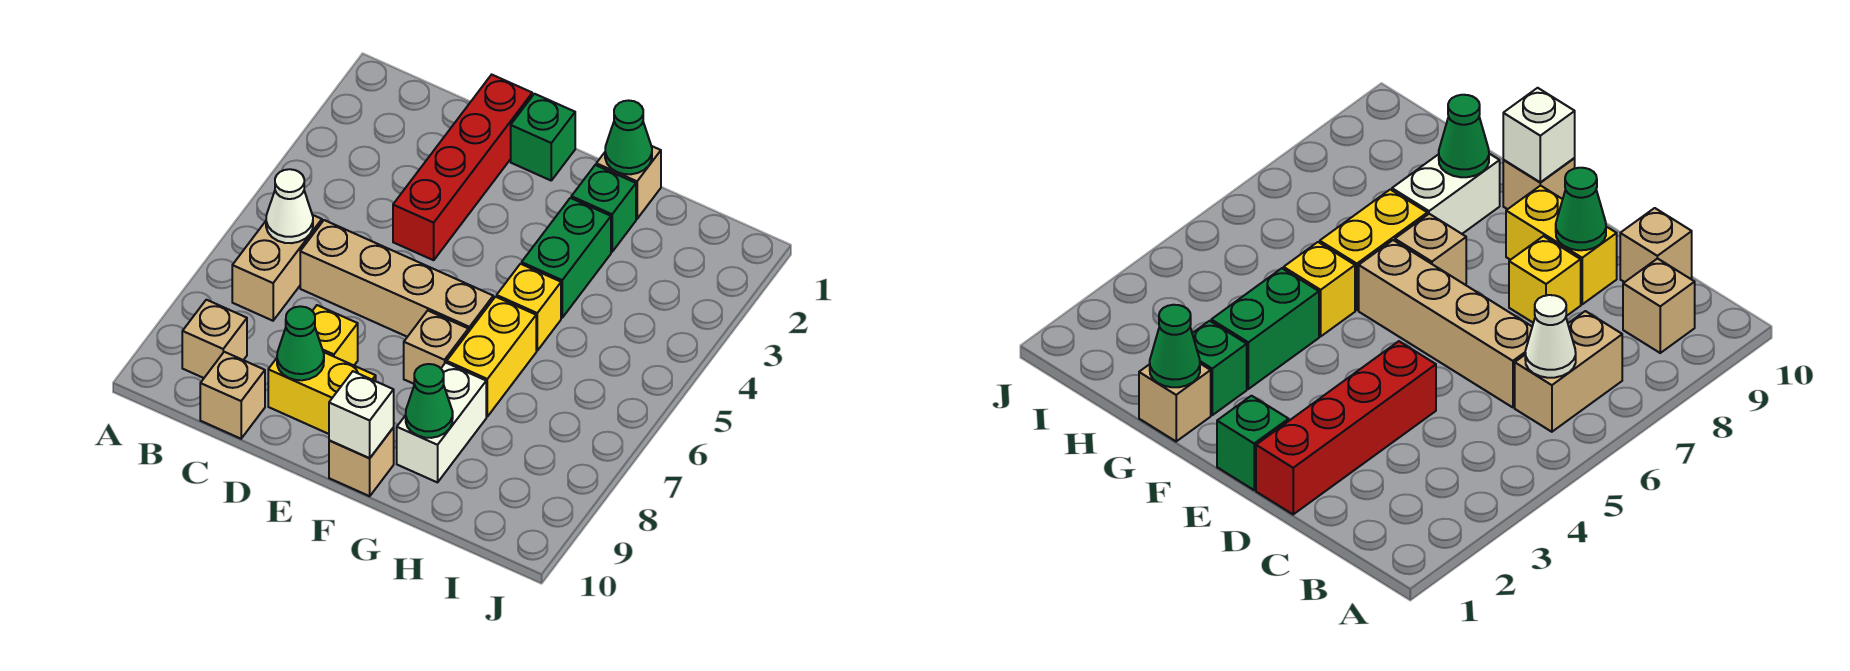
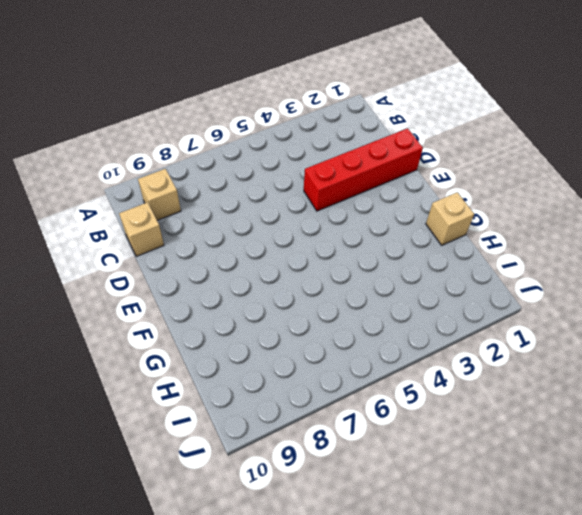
none -> tan 1x2 brick [232,215,322,321]
none -> tan 1x4 brick [300,220,493,337]
none -> yellow 1x1 brick [313,305,358,365]

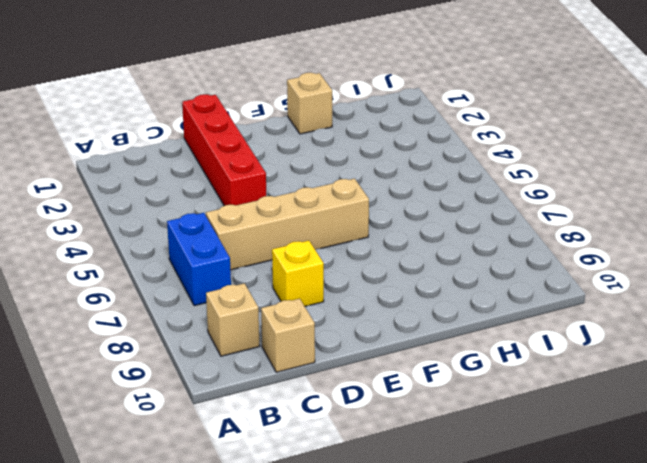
blue 1x2 brick [167,213,231,306] -> tan 1x2 brick [232,215,322,321]
none -> yellow 1x2 brick [268,352,376,434]
none -> green 1x1 brick [511,94,575,180]
none -> tan 1x1 brick [404,311,468,384]

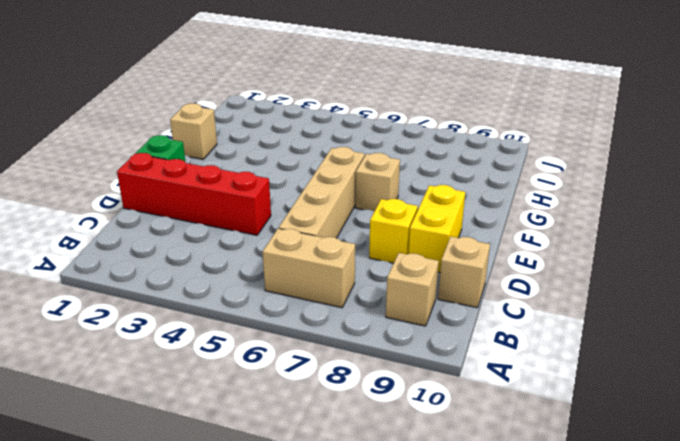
none -> tan 1x1 brick [329,428,394,496]
none -> green 1x1 brick [571,165,636,252]
none -> green 1x2 brick [522,198,611,318]

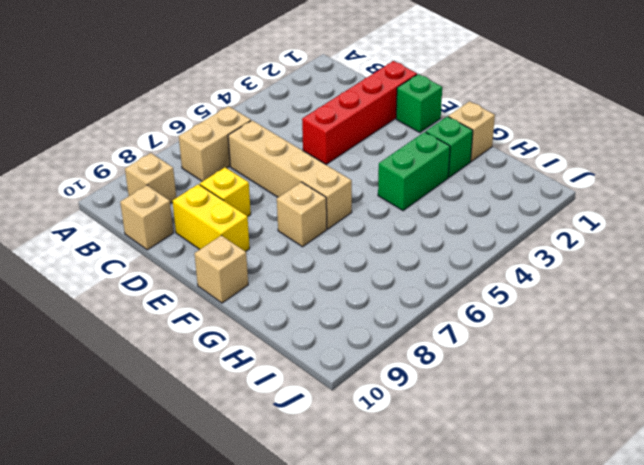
none -> yellow 1x1 brick [497,264,561,351]
none -> yellow 1x2 brick [447,297,536,416]
none -> white 1x2 brick [397,363,486,482]

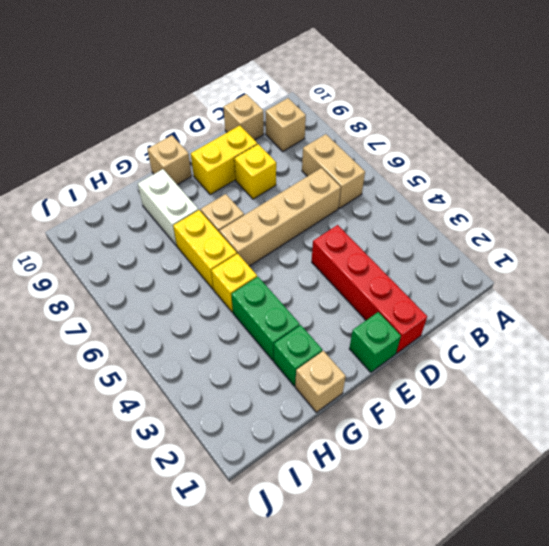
none -> white 1x1 cone [266,169,313,243]
none -> green 1x1 cone [277,306,324,380]
none -> white 1x1 brick [329,371,394,458]

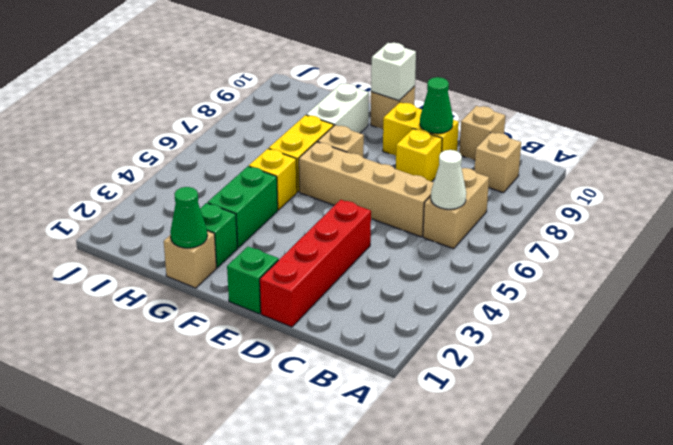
none -> green 1x1 cone [406,364,453,438]

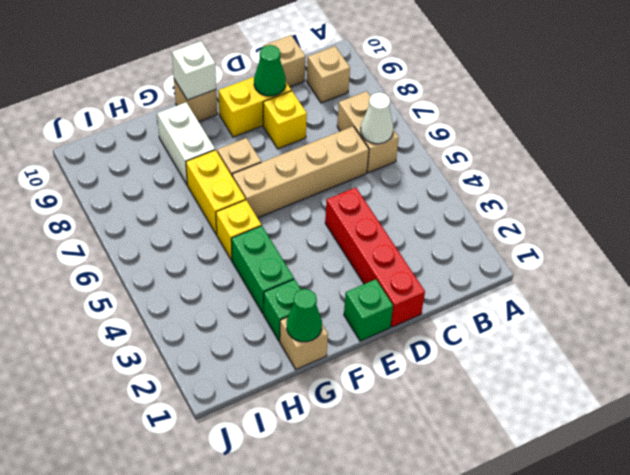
none -> green 1x1 cone [406,364,453,438]

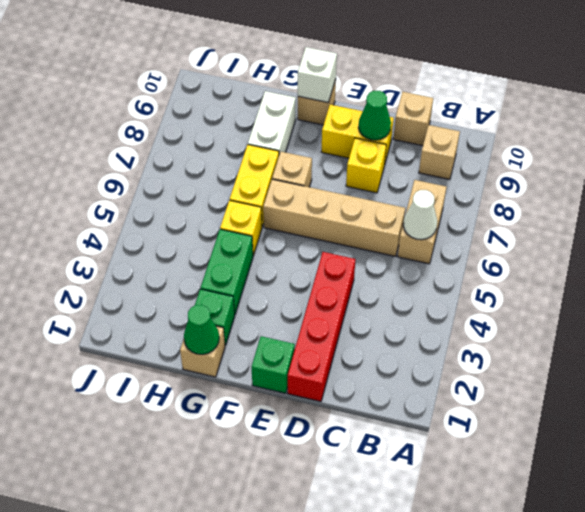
none -> green 1x1 cone [406,364,453,438]

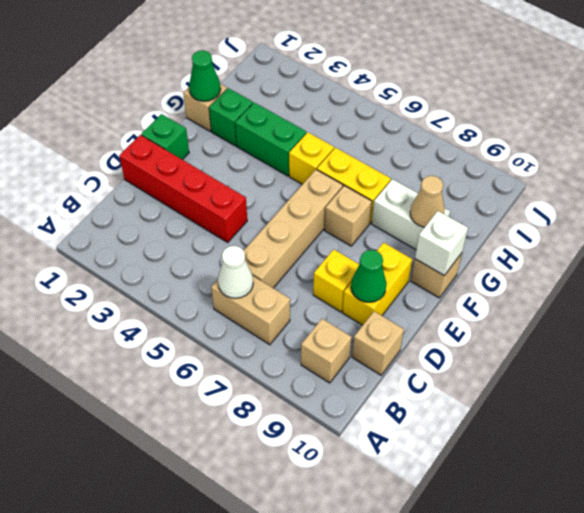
tan 1x1 cone [410,176,445,227] -> green 1x1 cone [406,364,453,438]

